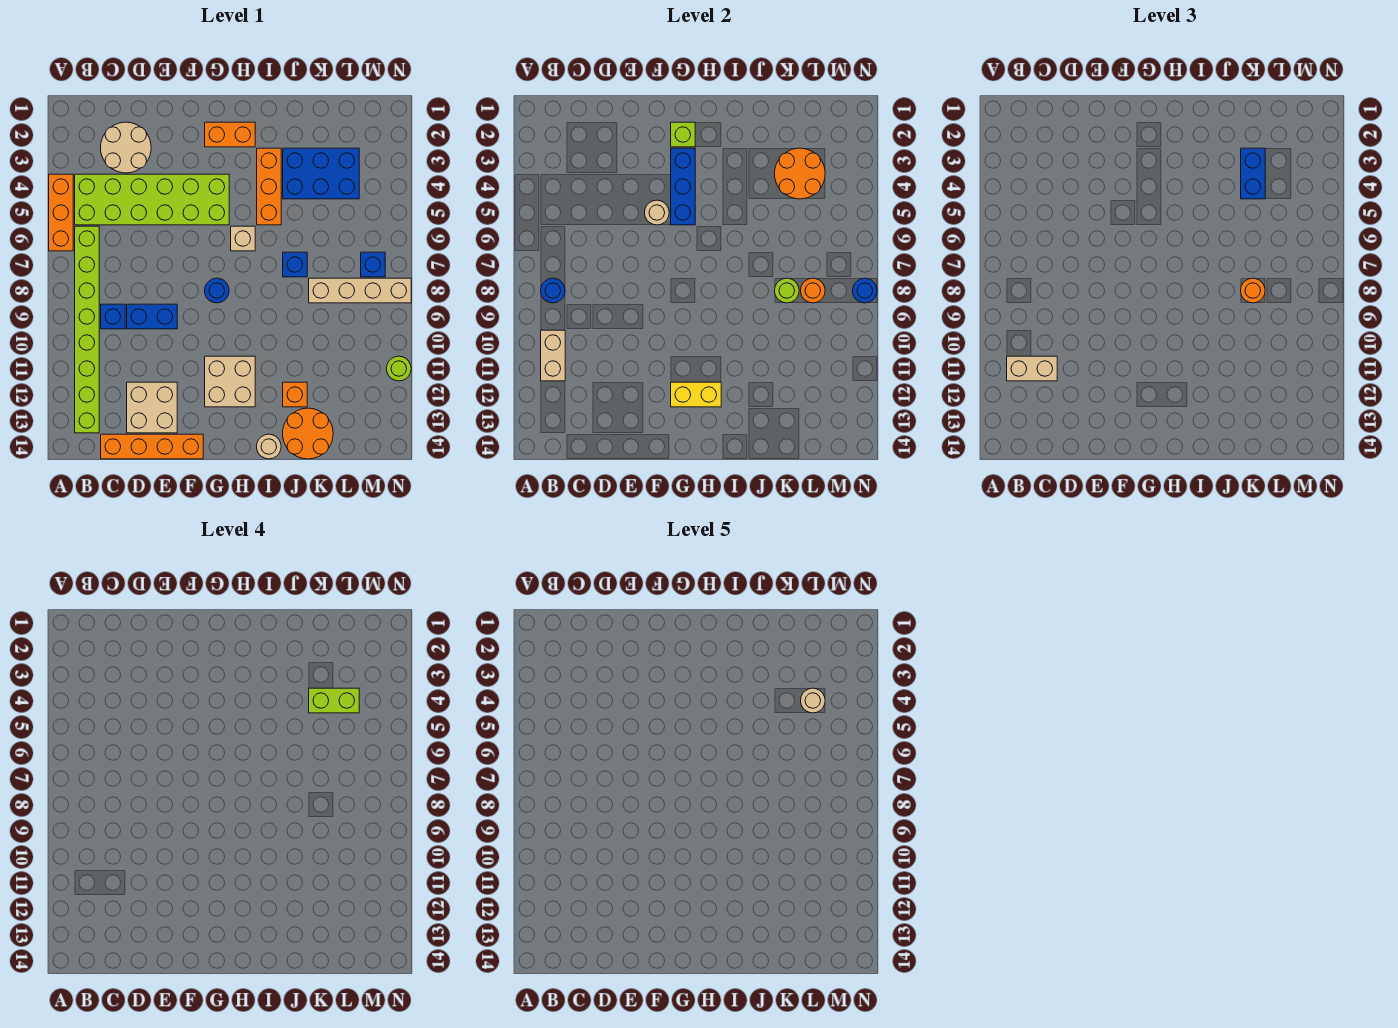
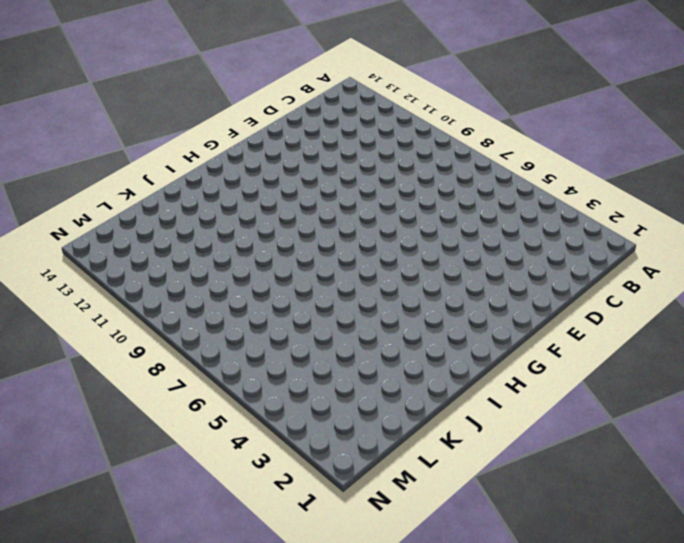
none -> orange 1x3 brick [49,174,73,251]
none -> lime 2x6 brick [75,174,229,225]
none -> lime 1x8 brick [75,226,99,433]
none -> tan 2x2 round brick [101,122,151,173]

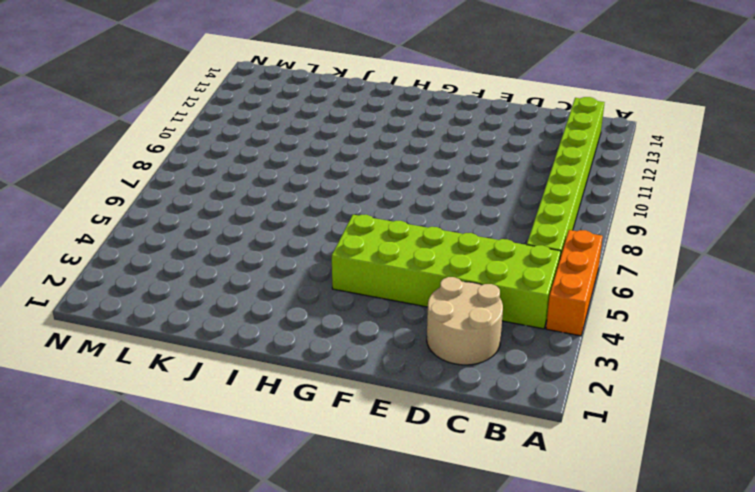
none -> blue 1x1 brick [101,304,125,329]
none -> orange 1x4 brick [101,434,203,459]
none -> blue 1x2 brick [127,304,177,329]
none -> tan 2x2 brick [127,382,177,433]

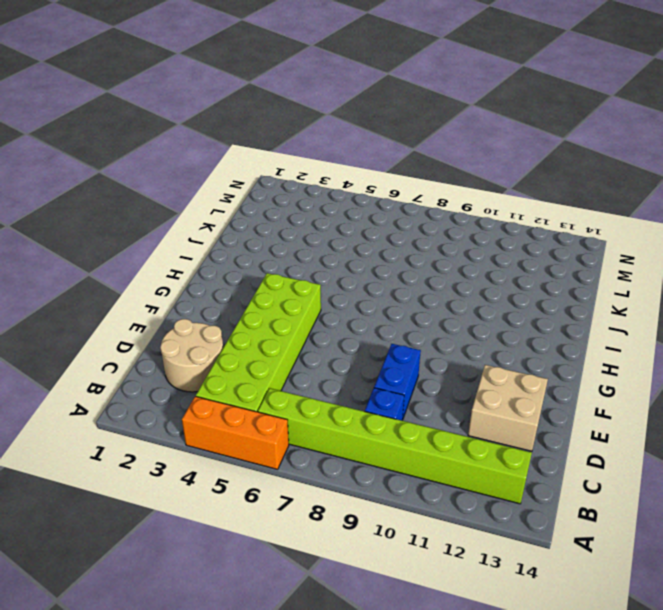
none -> orange 1x4 brick [101,434,203,459]
none -> orange 1x2 brick [205,122,255,147]
none -> blue 1x1 round brick [205,278,229,303]
none -> tan 2x2 brick [205,356,255,407]

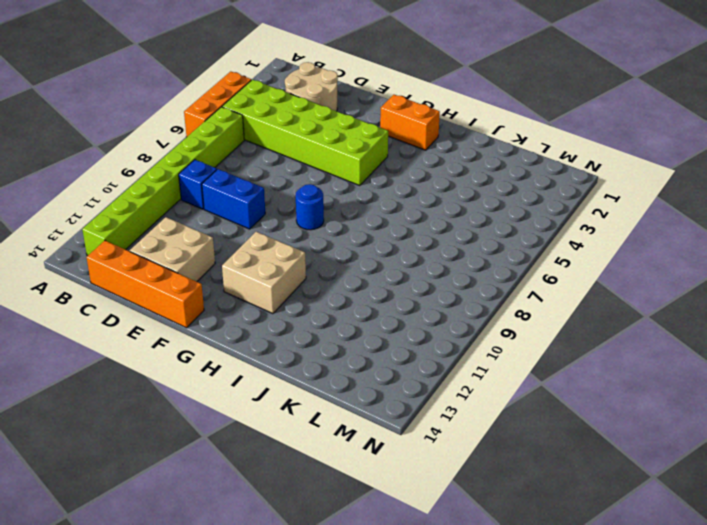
none -> tan 1x1 brick [231,226,255,251]
none -> orange 1x3 brick [257,148,281,225]
none -> tan 1x1 round brick [257,434,281,459]
none -> blue 2x3 brick [283,148,359,199]

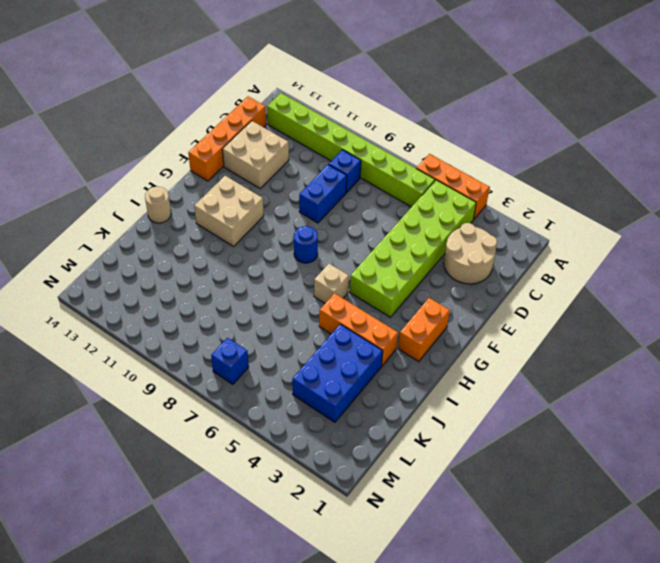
none -> blue 1x1 brick [283,252,307,277]
none -> orange 1x1 brick [283,382,307,407]
none -> orange 2x2 round brick [283,408,333,459]
none -> tan 1x4 brick [309,278,411,303]

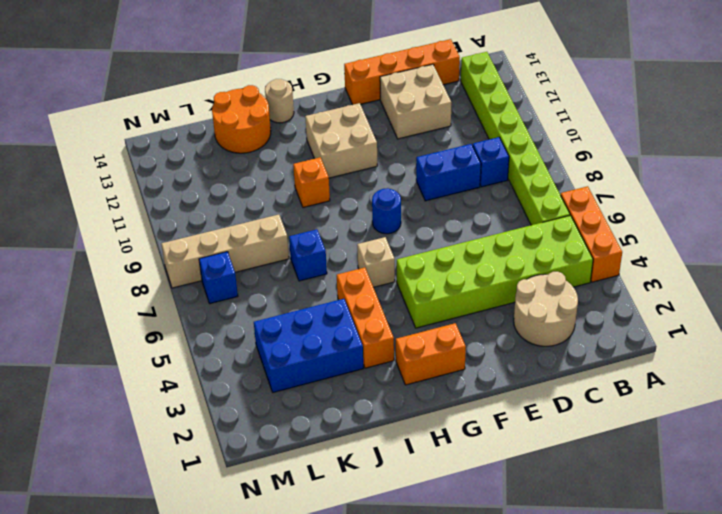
orange 1x1 brick [293,157,330,207] -> orange 1x1 brick moved to [283,382,307,407]
none -> lime 1x1 round brick [387,356,411,381]
none -> blue 1x1 round brick [541,278,565,303]
none -> tan 1x2 brick [541,330,565,381]
none -> tan 1x1 round brick [645,200,669,225]

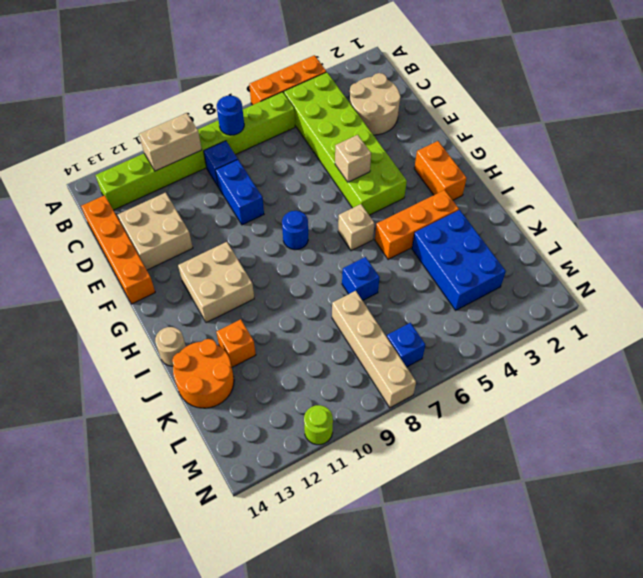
tan 1x1 brick [335,135,371,182] -> tan 1x1 round brick [645,200,669,225]
none -> lime 1x1 brick [671,122,695,147]
none -> blue 1x3 brick [671,148,695,225]
none -> yellow 1x2 brick [671,382,721,407]
none -> orange 2x2 round brick [775,148,825,199]

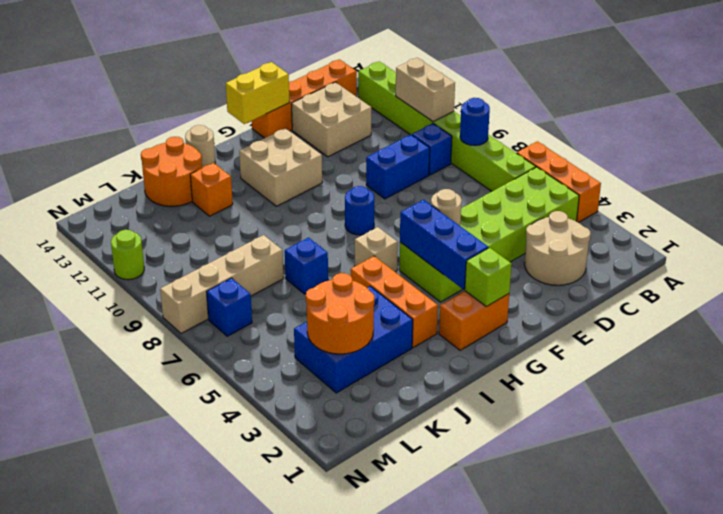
yellow 1x2 brick [226,62,290,124] -> yellow 1x2 brick moved to [671,382,721,407]
none -> lime 1x1 round brick [775,278,799,303]
none -> orange 1x1 round brick [801,278,825,303]
none -> blue 1x1 round brick [853,278,877,303]
none -> tan 1x2 brick [1007,356,1057,381]

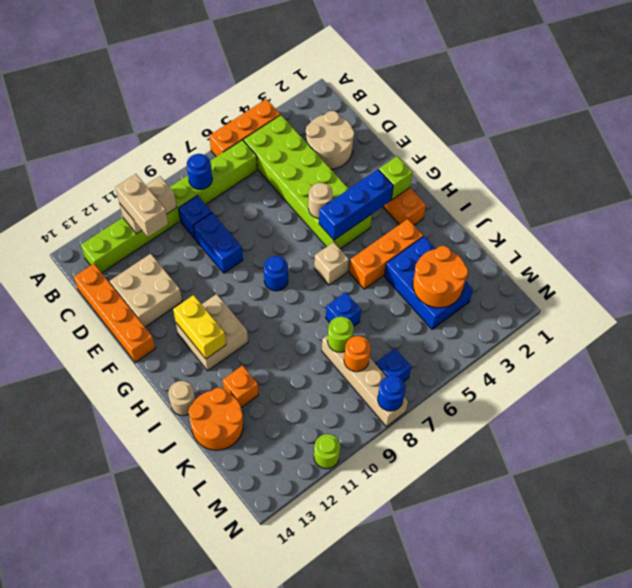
none -> blue 1x2 brick [1241,148,1265,199]
none -> orange 1x1 round brick [1241,278,1265,303]
none -> lime 1x2 brick [309,688,359,713]
none -> tan 1x1 round brick [801,688,825,713]

